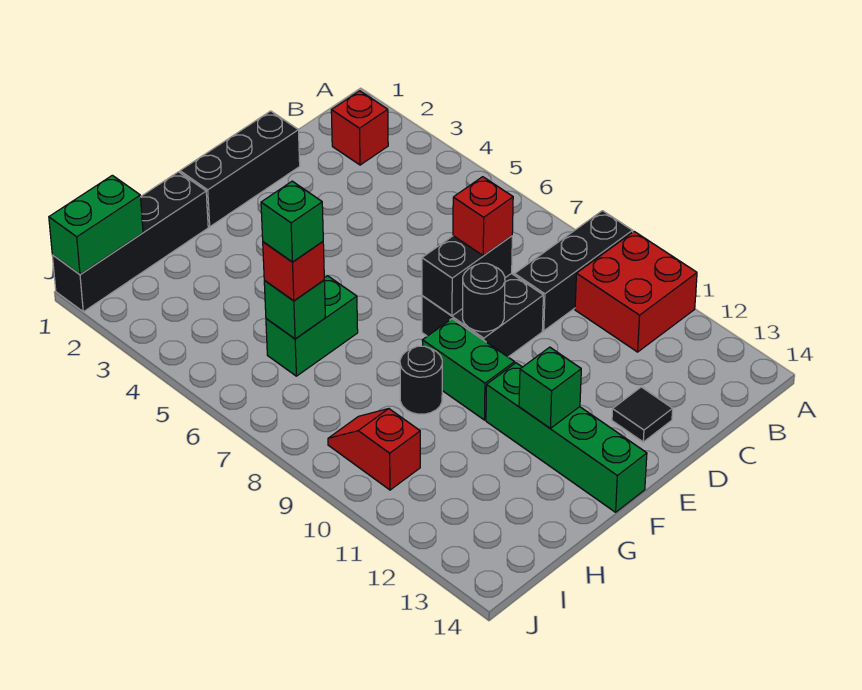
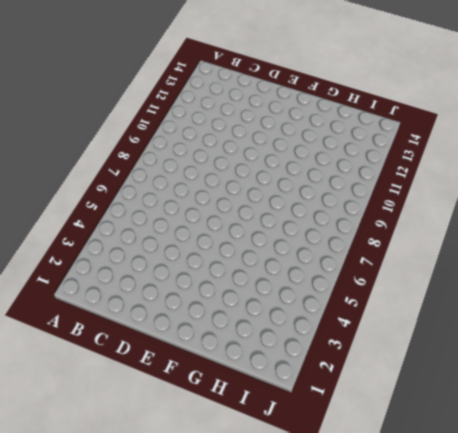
none -> black 1x3 brick [515,211,633,331]
none -> red 2x2 brick [575,232,697,352]
none -> red 1x1 brick [331,91,388,165]

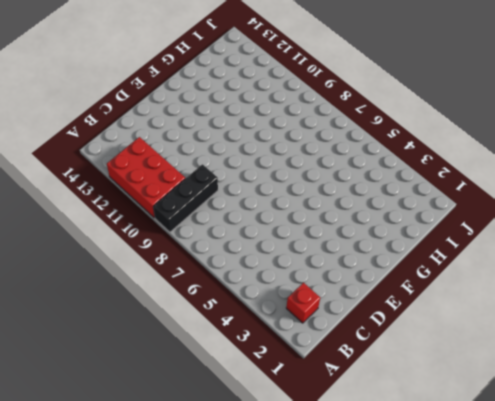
red 2x3 brick [107,137,185,218] -> red 2x2 brick [575,232,697,352]
none -> black 1x3 brick [180,111,300,227]
none -> black 2x2 brick [422,273,543,357]
none -> black 1x1 tile [612,387,673,442]

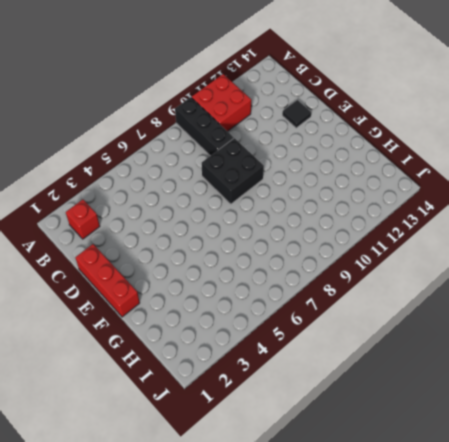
red 1x3 brick [75,244,140,317] -> black 1x3 brick [180,111,300,227]
none -> green 1x2 brick [422,319,515,420]
none -> green 1x4 brick [486,363,647,512]
none -> black 1x4 brick [52,172,208,312]

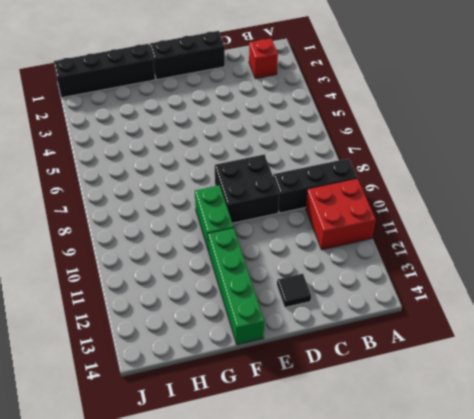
none -> green 1x2 brick [266,276,358,376]
none -> black 1x1 round brick [400,346,442,414]
none -> red 1x2 slope [328,409,420,490]

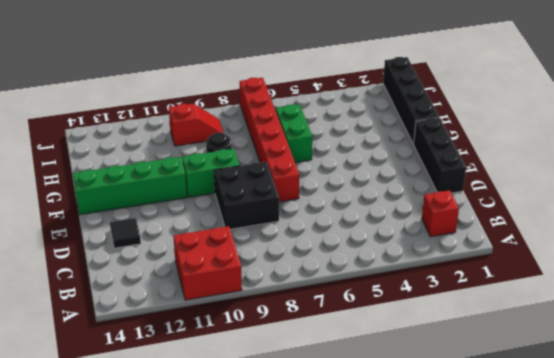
red 1x6 brick [240,78,299,202] -> none
none -> black 1x3 brick [515,211,633,331]
none -> black 1x2 brick [422,236,512,316]
none -> black 1x1 round brick [462,263,505,332]

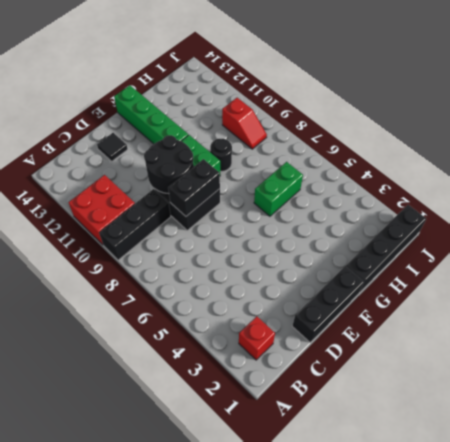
black 2x2 round brick [144,135,193,194] -> black 1x1 round brick [462,263,505,332]
none -> green 1x1 brick [519,347,581,428]
none -> green 1x1 brick [264,280,325,339]
none -> green 1x2 brick [49,175,143,274]

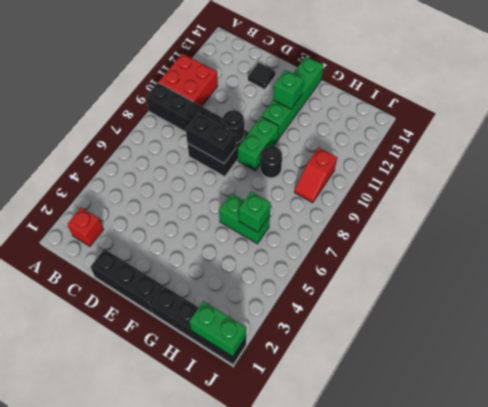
none -> red 1x1 brick [453,177,513,255]
none -> red 1x1 brick [263,242,324,301]
none -> green 1x1 brick [261,181,323,262]

